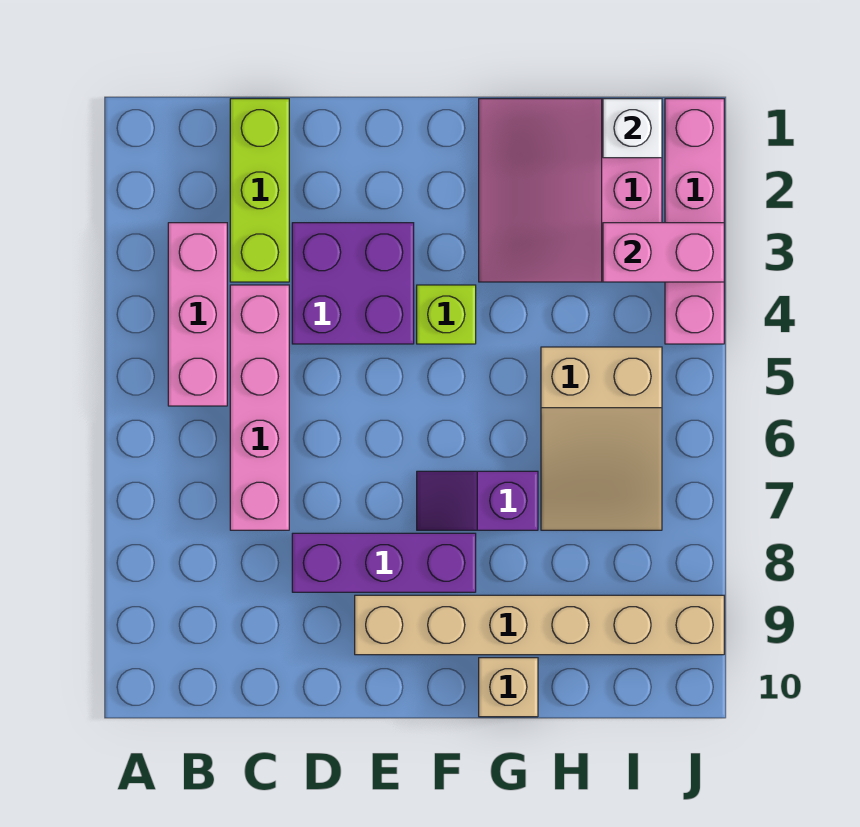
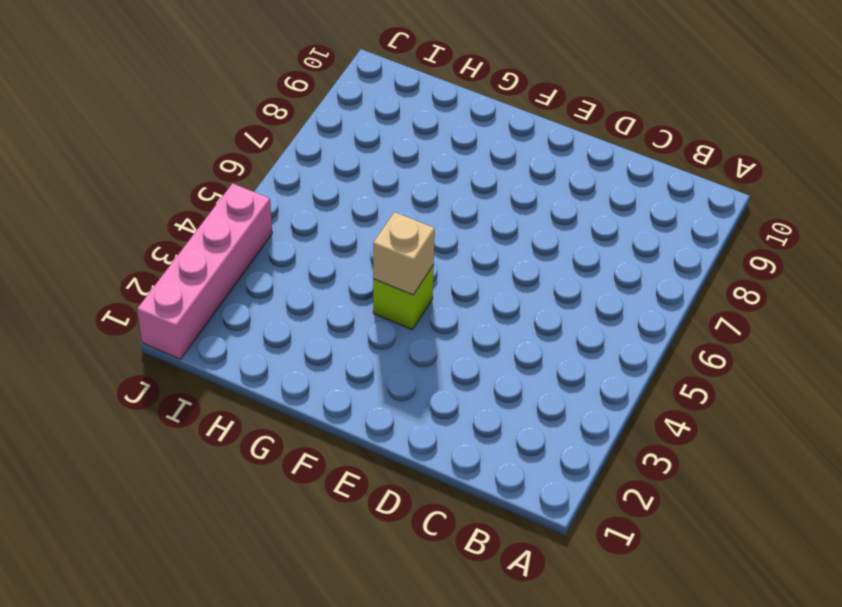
tan 1x1 brick [373,212,435,295] -> tan 1x1 brick moved to [479,658,538,717]
none -> pink 1x3 brick [168,223,227,406]
none -> lime 1x3 brick [230,99,289,282]
none -> pink 1x4 brick [230,285,289,530]

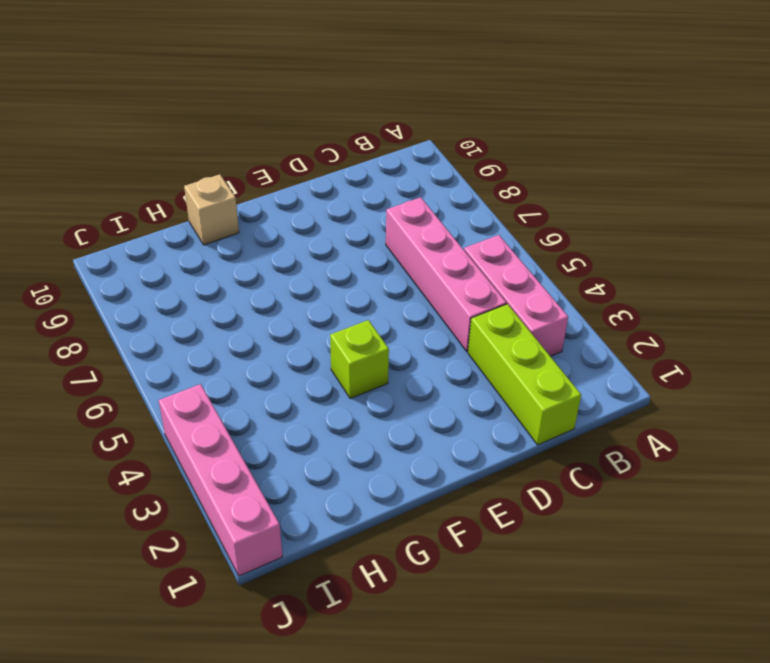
none -> purple 2x2 brick [292,223,414,344]
none -> purple 1x3 brick [292,533,476,592]
none -> tan 1x6 brick [355,595,724,655]

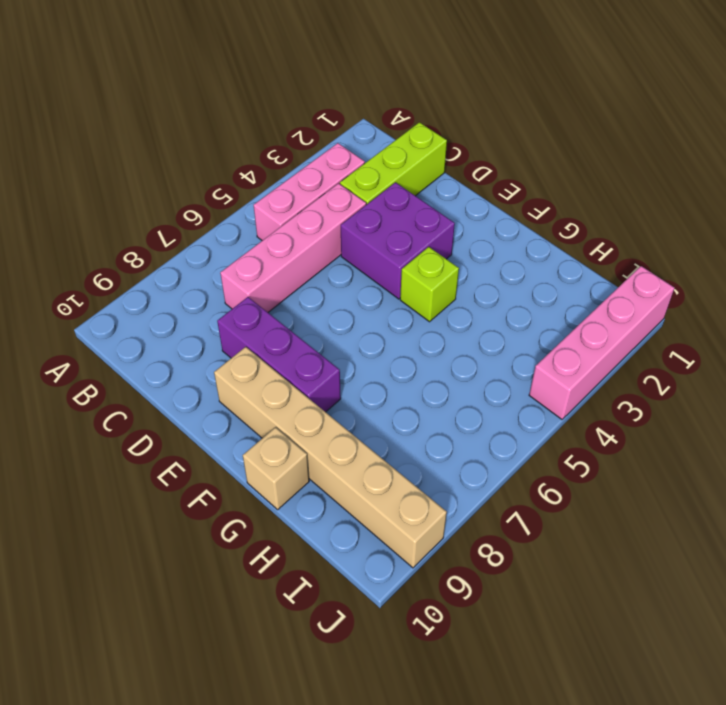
none -> purple 1x2 slope [417,471,538,530]
none -> pink 3x3 slope [479,99,662,282]
none -> tan 2x3 slope [541,347,662,530]

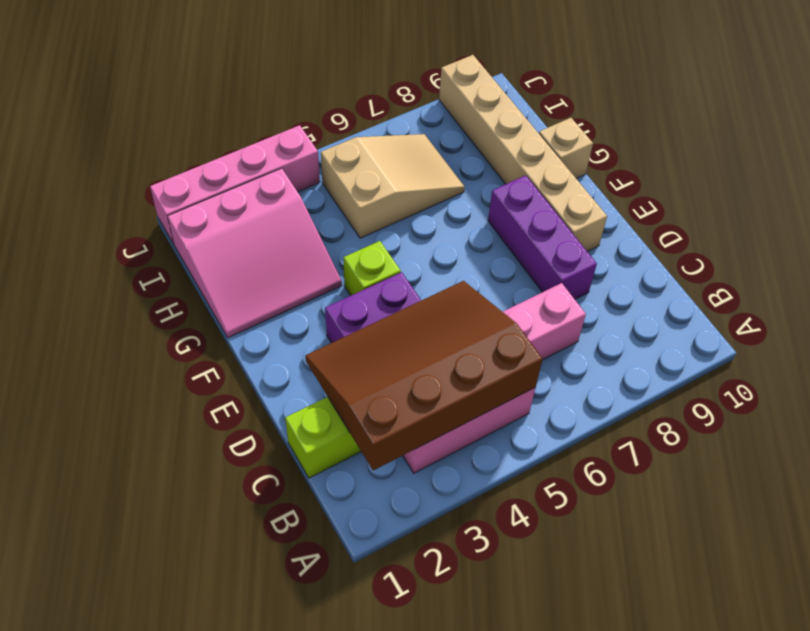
brown 3x4 slope [305,281,543,470] -> none
none -> purple 1x2 slope [417,471,538,530]
none -> white 1x1 brick [603,99,662,158]
none -> pink 1x2 brick [603,223,724,282]

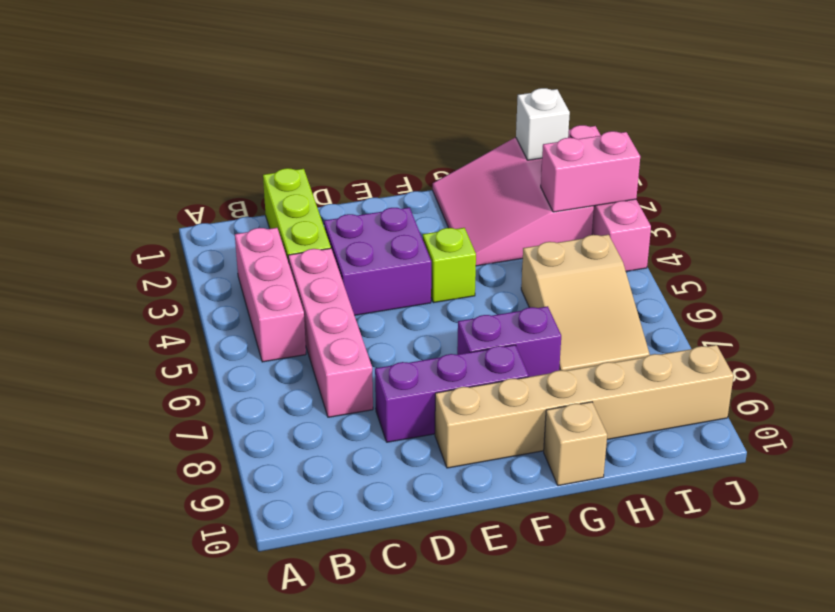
purple 1x2 brick [457,306,561,377] -> purple 1x2 slope [417,471,538,530]

